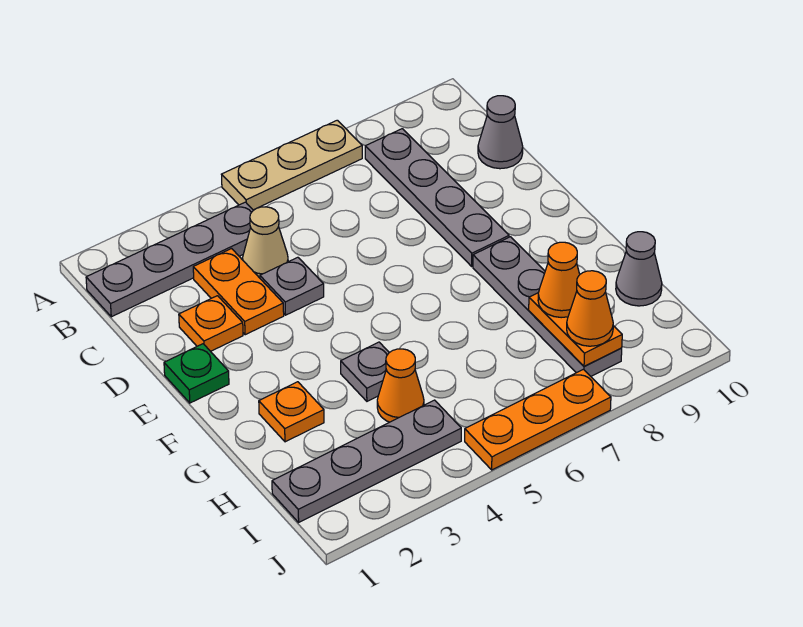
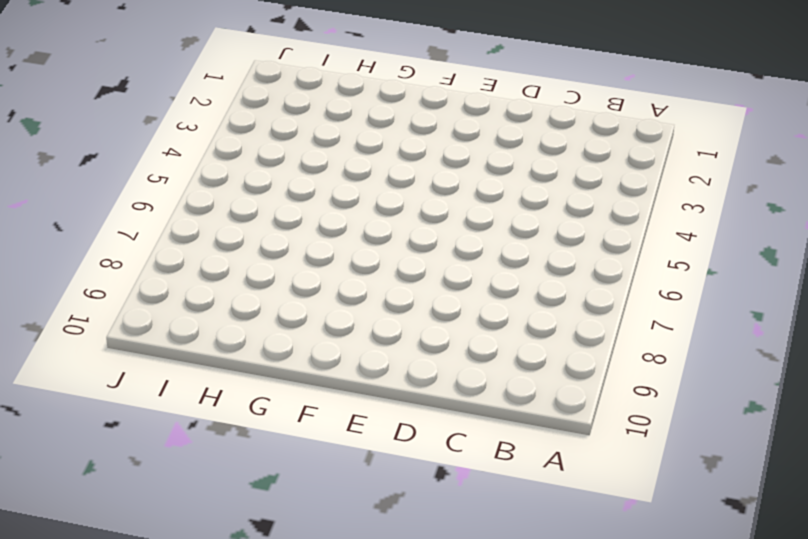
none -> tan 1x3 plate [221,120,362,210]
none -> grey 1x4 plate [86,202,253,317]
none -> grey 1x4 plate [365,129,509,266]

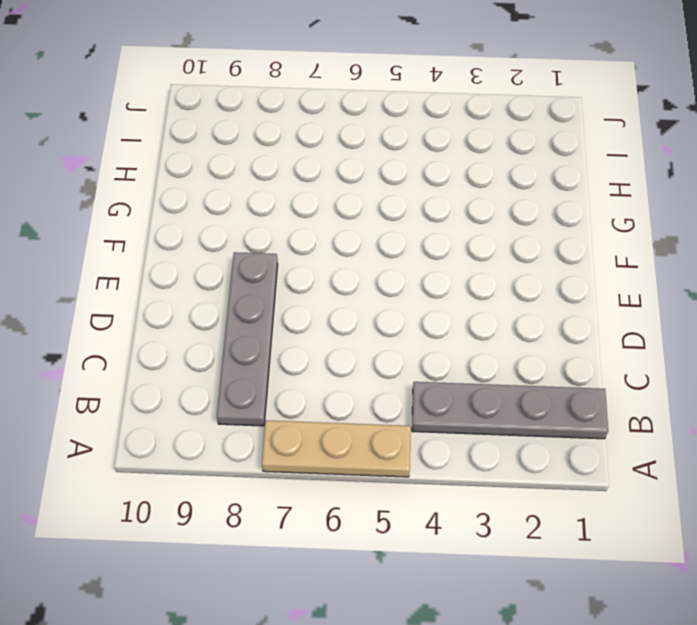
none -> orange 1x2 plate [193,249,284,335]
none -> tan 1x1 cone [243,207,288,278]
none -> grey 1x1 cone [478,96,523,169]

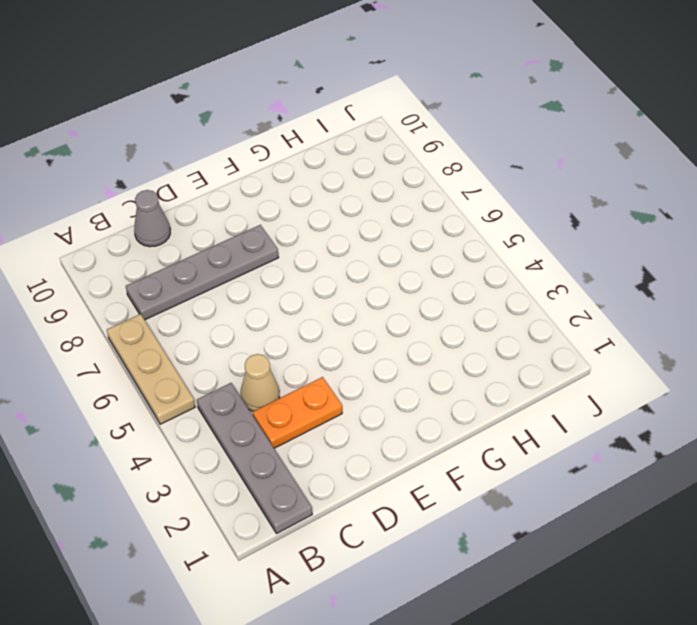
none -> orange 1x1 plate [179,296,243,351]
none -> grey 1x1 plate [260,257,324,315]
none -> green 1x1 plate [164,344,229,403]

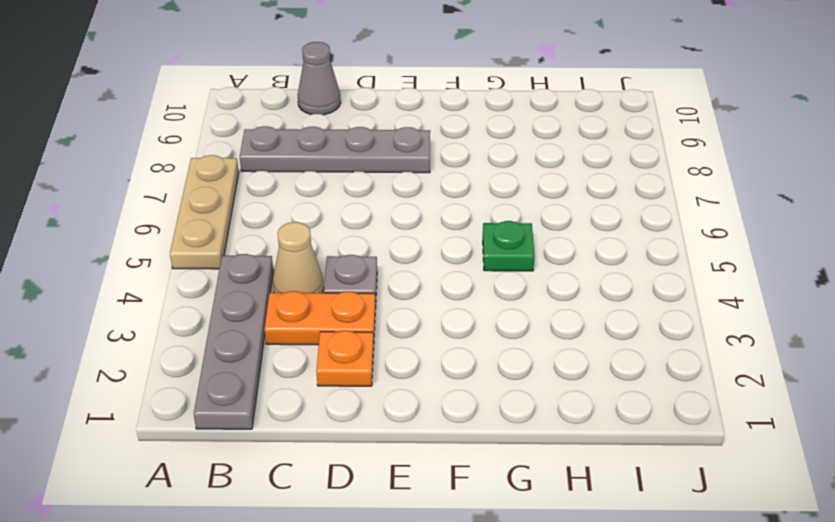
green 1x1 plate [483,221,535,271] -> green 1x1 plate moved to [164,344,229,403]
none -> grey 1x4 plate [473,237,622,376]
none -> orange 1x1 plate [259,382,324,442]
none -> grey 1x1 plate [341,342,389,401]

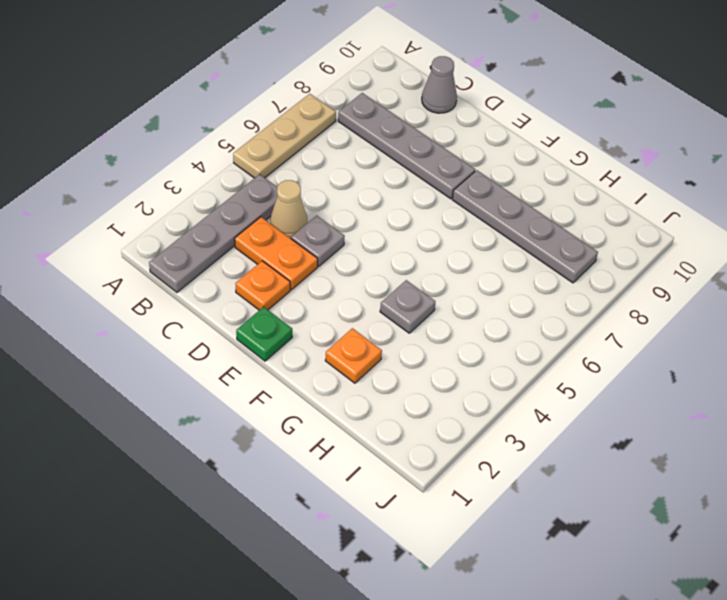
none -> orange 1x1 cone [377,349,424,422]
none -> grey 1x1 cone [616,232,662,306]
none -> grey 1x4 plate [272,400,461,522]

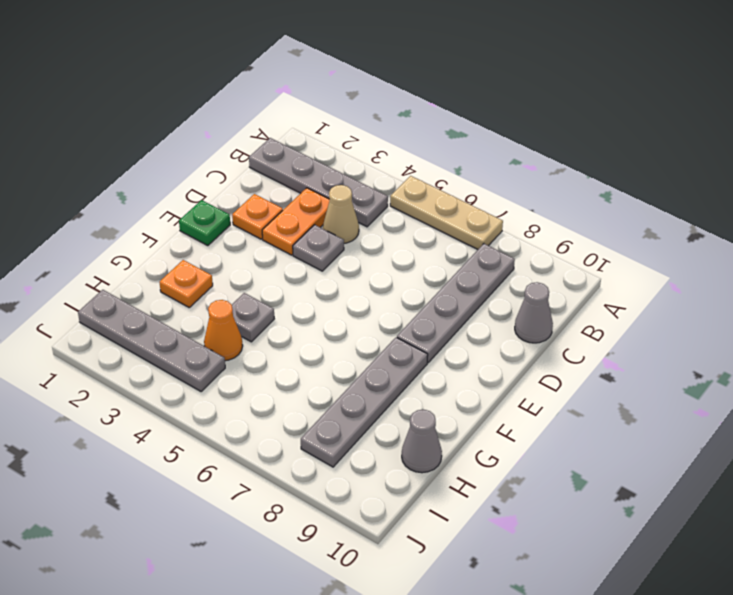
none -> orange 1x3 plate [465,369,611,470]
none -> orange 1x2 plate [529,293,622,366]
none -> orange 1x1 cone [538,242,580,318]

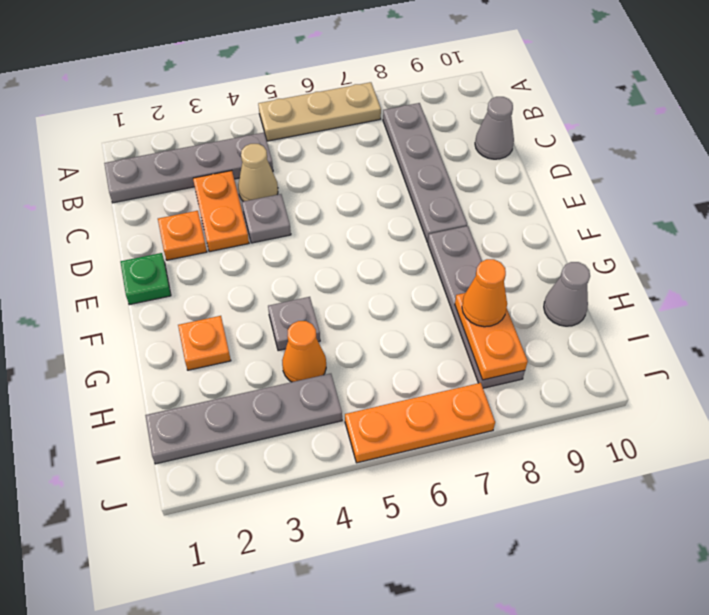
none -> orange 1x1 cone [567,271,613,346]

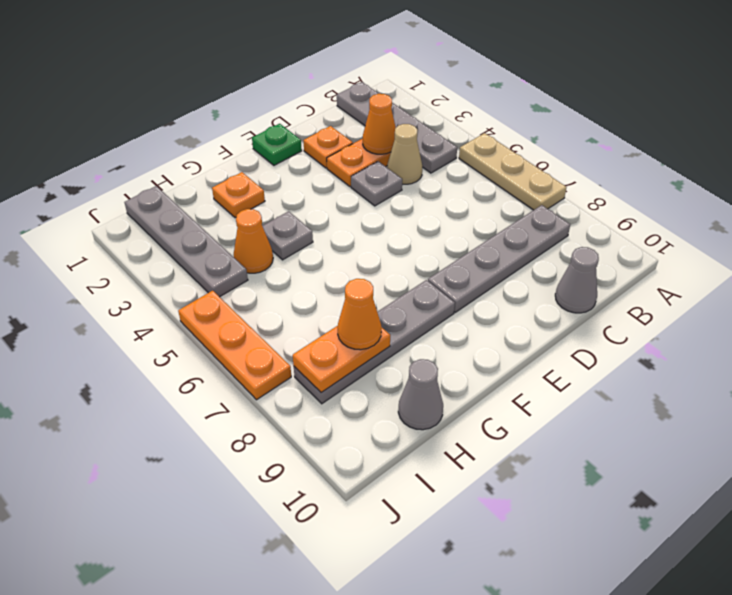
orange 1x1 cone [363,94,396,154] -> orange 1x1 cone moved to [567,271,613,346]

